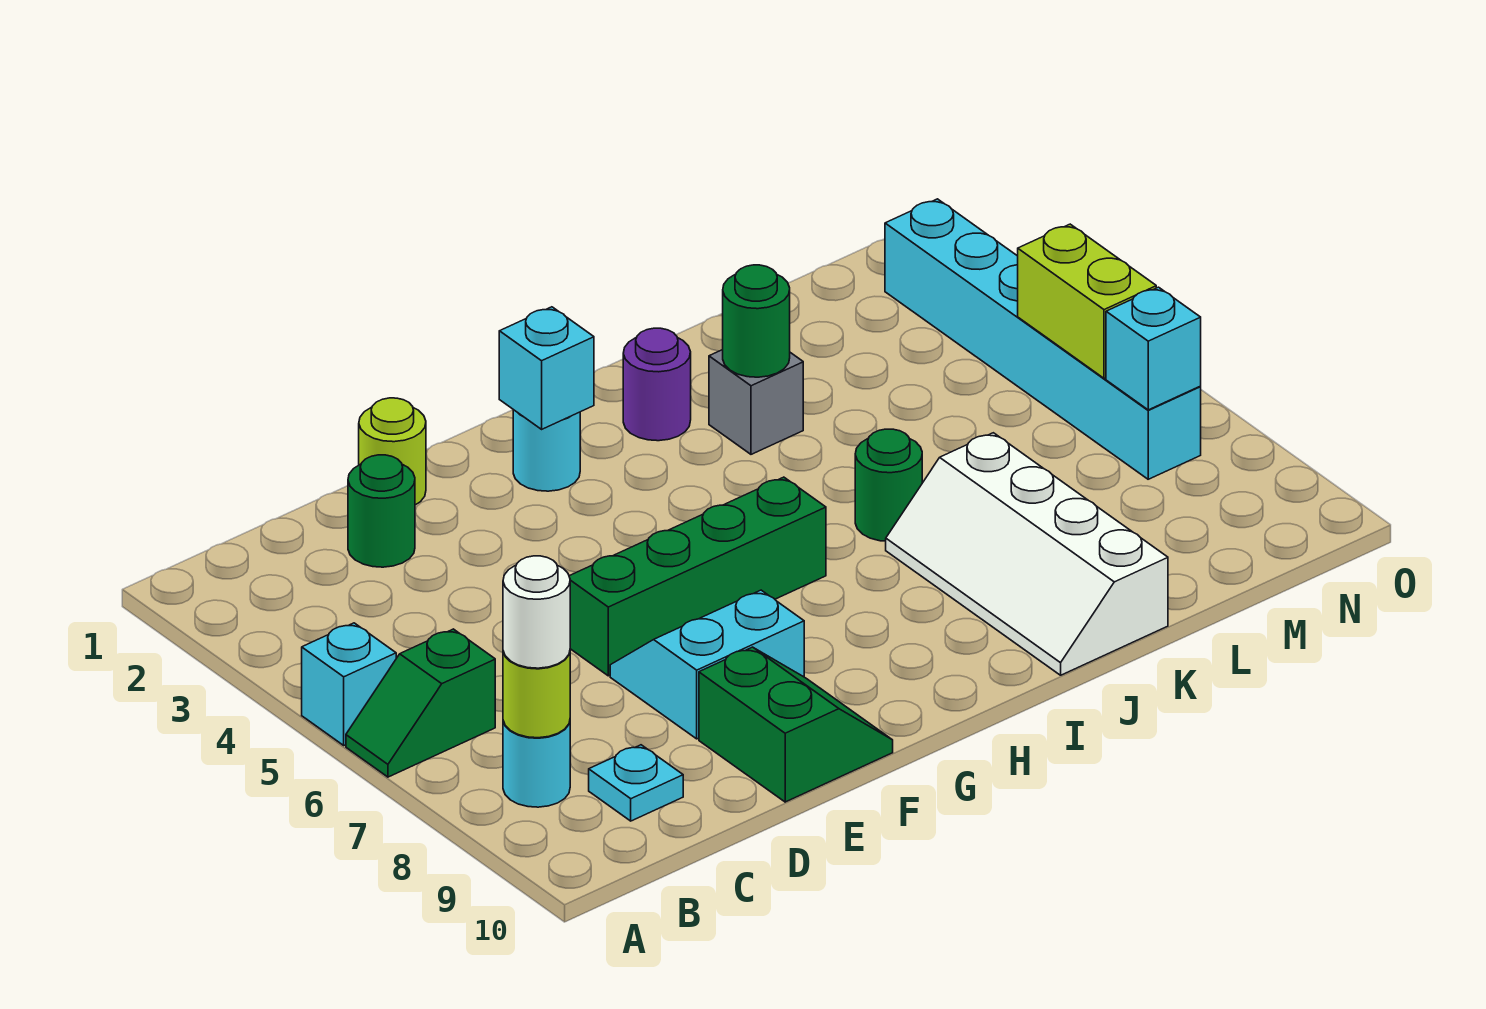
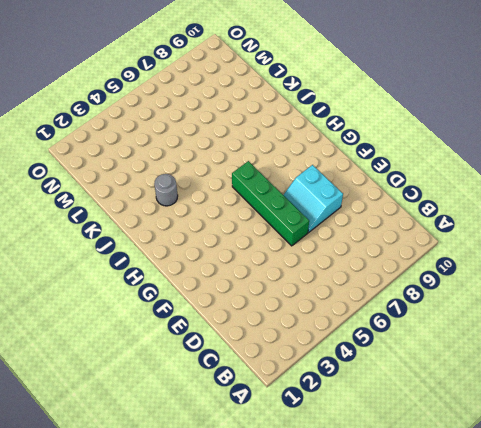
grey 1x1 round brick [154,174,178,206] -> grey 1x1 brick [709,350,803,454]
none -> cyan 1x1 brick [302,623,396,745]
none -> green 1x2 slope [346,629,495,777]
none -> cyan 1x1 round brick [503,721,570,807]

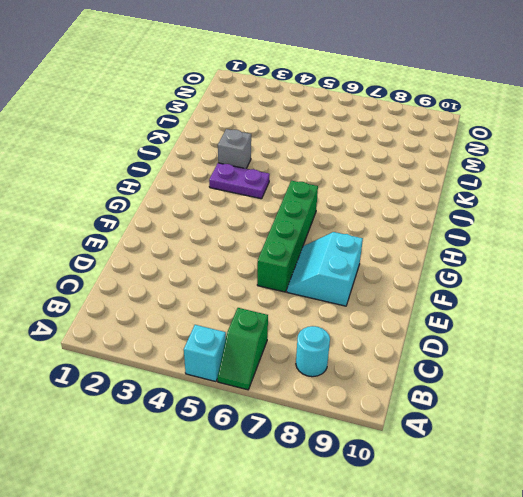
purple 1x2 plate [209,163,270,199] -> none
none -> cyan 1x1 plate [589,745,683,821]
none -> green 1x1 round brick [348,455,415,567]
none -> lime 1x1 round brick [359,398,426,505]

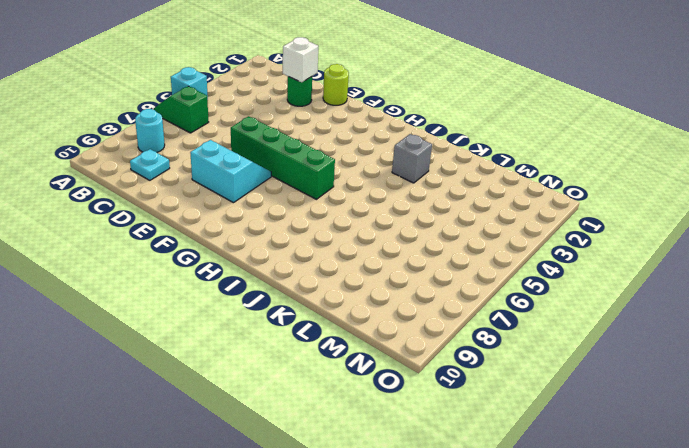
white 1x1 brick [283,37,318,82] -> none
none -> green 2x2 slope [699,647,893,802]
none -> cyan 1x1 round brick [513,410,580,491]
none -> purple 1x1 round brick [623,328,691,441]

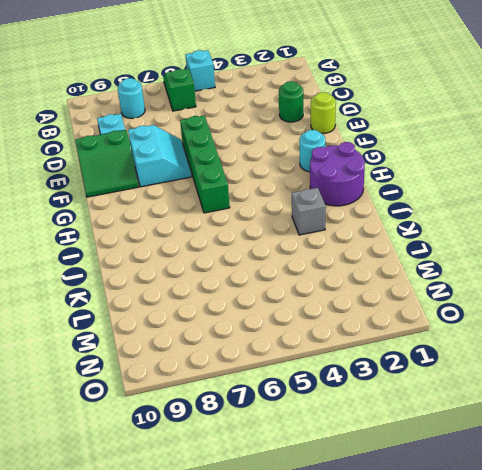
purple 2x2 round brick [310,142,365,206] -> purple 1x1 round brick [623,328,691,441]
none -> green 1x1 round brick [855,429,922,541]
none -> white 2x4 slope [886,433,1168,675]
none -> cyan 1x6 brick [885,199,1201,479]

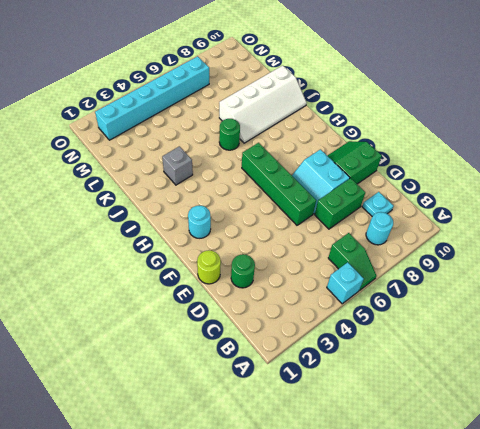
green 1x2 brick [315,178,365,229] -> none
none -> purple 1x1 round brick [623,328,691,441]
none -> lime 1x1 round brick [503,651,570,738]
none -> cyan 1x1 brick [499,307,594,429]

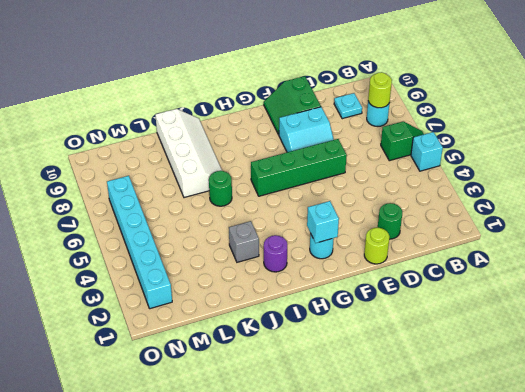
none -> green 1x1 round brick [723,265,790,377]
none -> lime 1x2 brick [1018,224,1156,378]
none -> cyan 1x1 brick [1106,287,1201,410]

